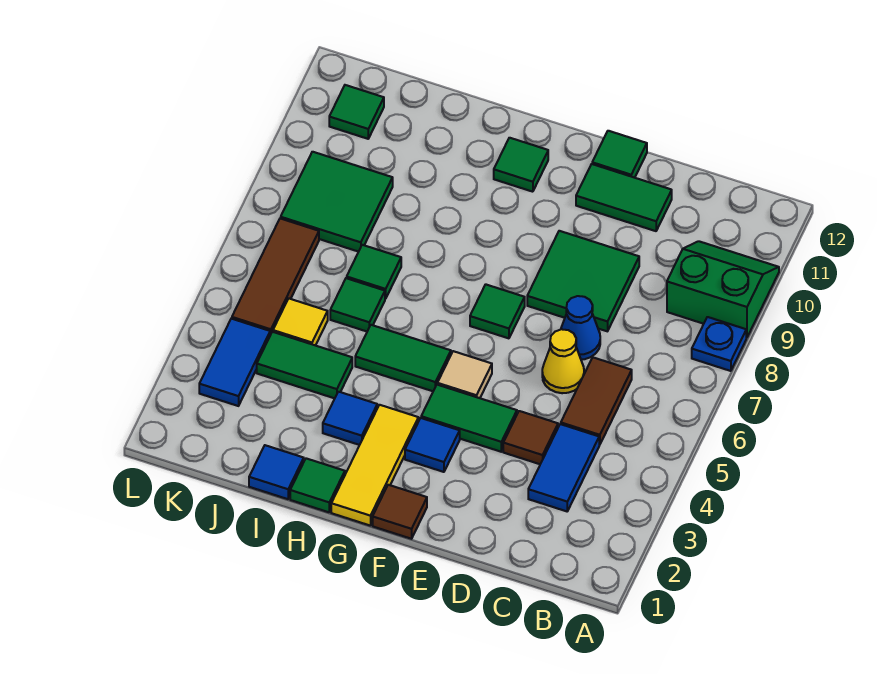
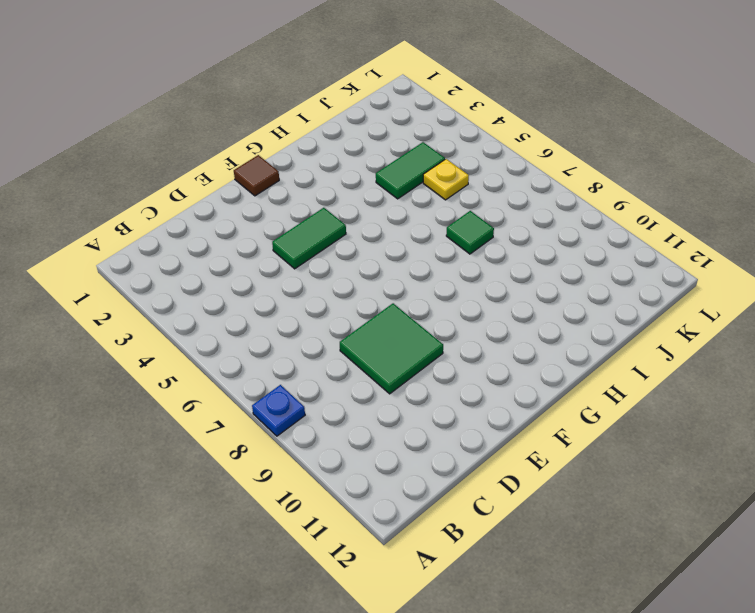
yellow 1x1 plate [423,159,469,200] -> yellow 1x1 tile [273,299,328,345]
none -> green 2x2 slope [667,241,779,338]
none -> blue 1x2 tile [528,424,599,511]
none -> brown 1x2 tile [561,358,632,445]

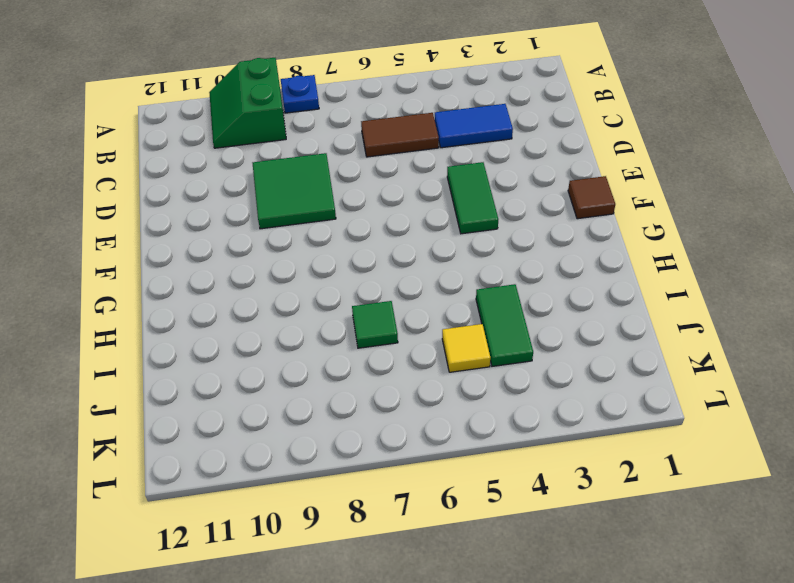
none -> brown 1x1 tile [503,411,558,464]
none -> yellow 1x1 cone [542,329,584,393]
none -> blue 1x1 cone [561,296,600,360]

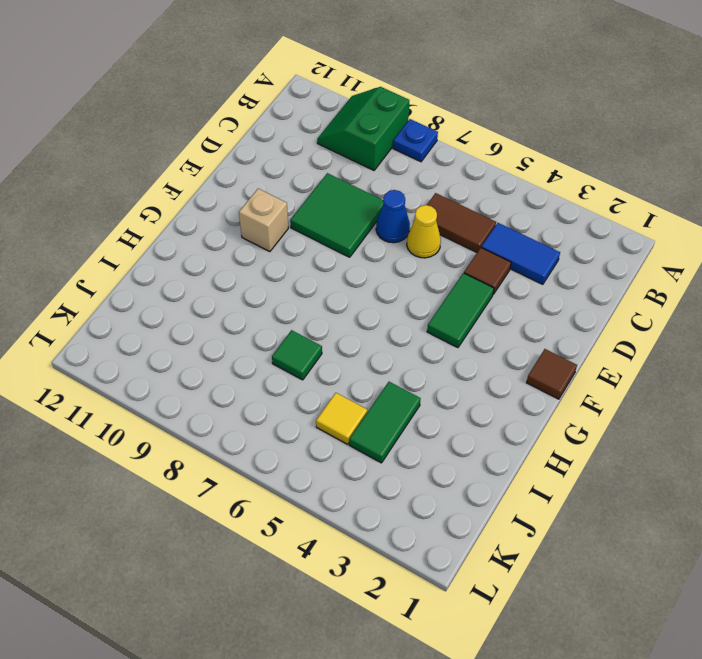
tan 1x1 brick [239,189,288,252] -> none
none -> green 1x2 tile [576,164,672,231]
none -> green 1x1 tile [592,131,647,178]
none -> blue 1x1 tile [405,418,460,472]

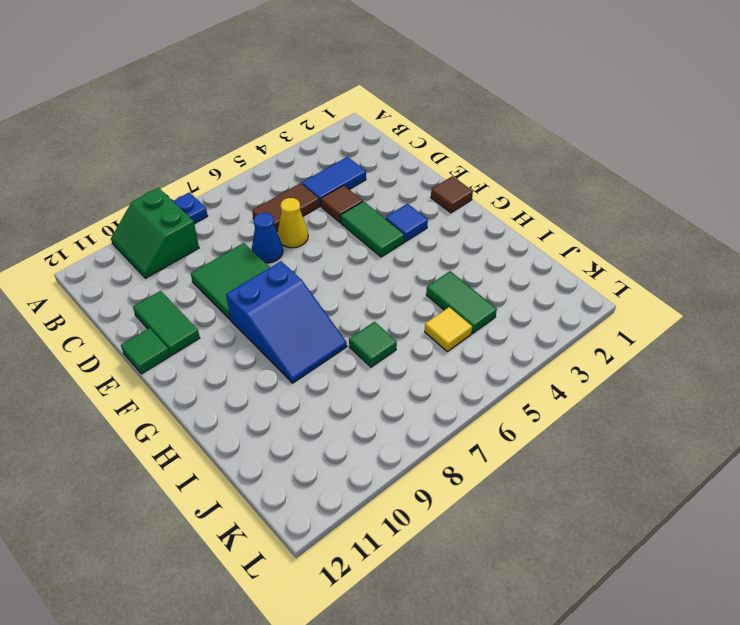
blue 2x3 slope [226,261,347,383] -> none
none -> tan 1x1 tile [437,351,492,398]
none -> green 1x1 tile [470,284,525,338]
none -> yellow 1x3 tile [331,405,418,525]

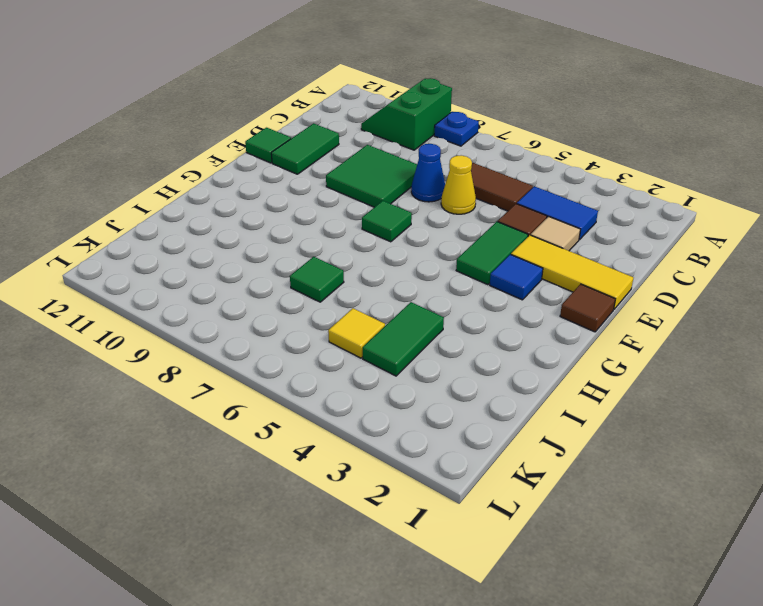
tan 1x1 tile [531,217,580,251] -> tan 1x1 tile moved to [437,351,492,398]
yellow 1x3 tile [511,235,633,309] -> yellow 1x3 tile moved to [331,405,418,525]
none -> green 1x2 tile [355,325,451,391]
none -> green 1x1 tile [494,138,548,192]
none -> green 1x1 tile [290,458,345,512]

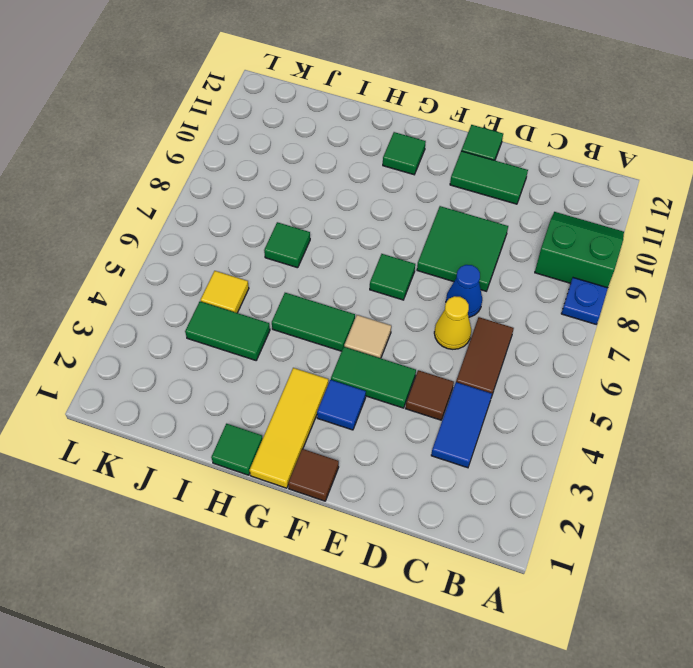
none -> blue 1x1 tile [323,392,377,445]
none -> blue 1x1 tile [249,445,304,499]
none -> green 1x1 tile [330,278,385,331]

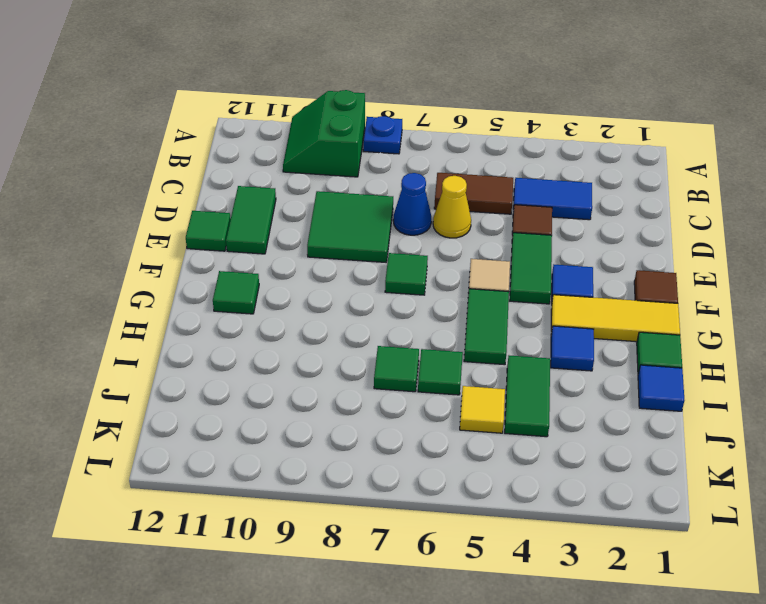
none -> green 2x2 tile [281,152,393,252]
none -> blue 1x2 tile [199,319,270,406]
none -> brown 1x3 tile [232,218,319,335]

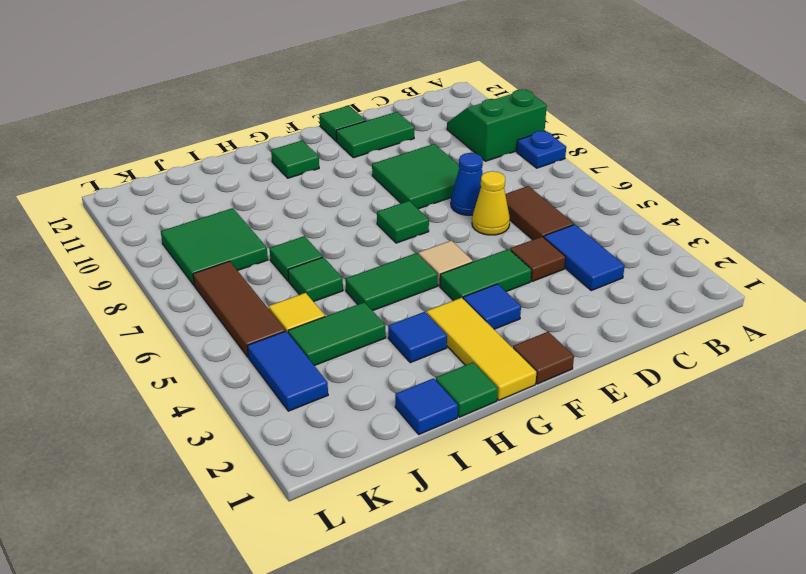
none -> green 1x1 tile [329,85,384,139]

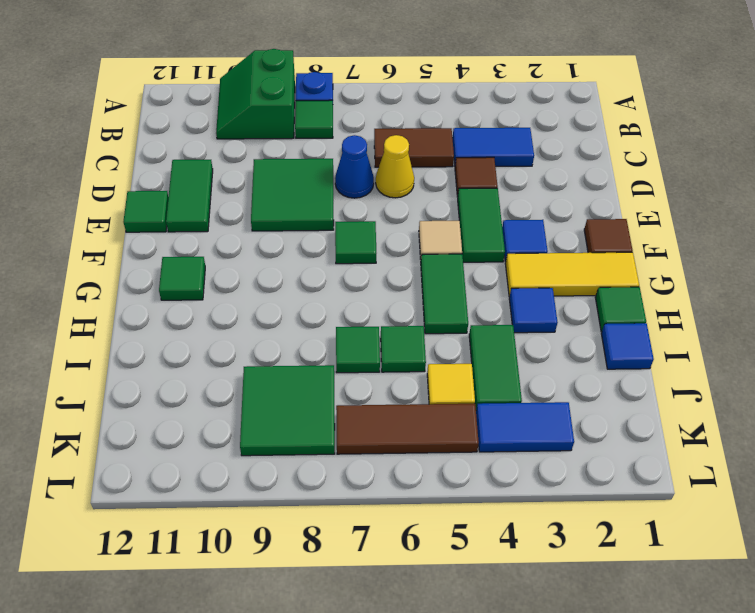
green 1x1 tile [295,100,333,138] -> green 1x1 tile moved to [329,85,384,139]

